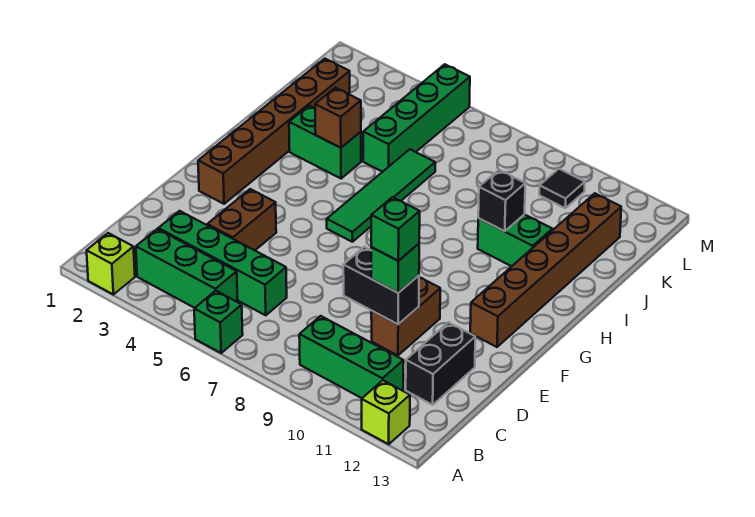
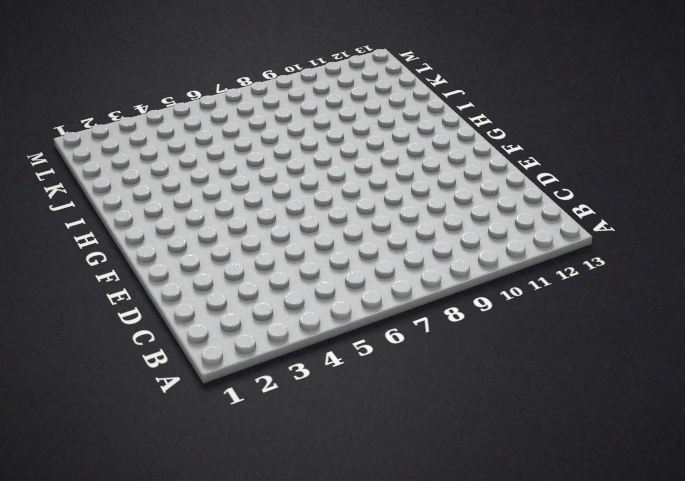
none -> lime 1x1 brick [87,233,135,294]
none -> green 1x1 brick [194,291,243,353]
none -> lime 1x1 brick [362,380,410,444]

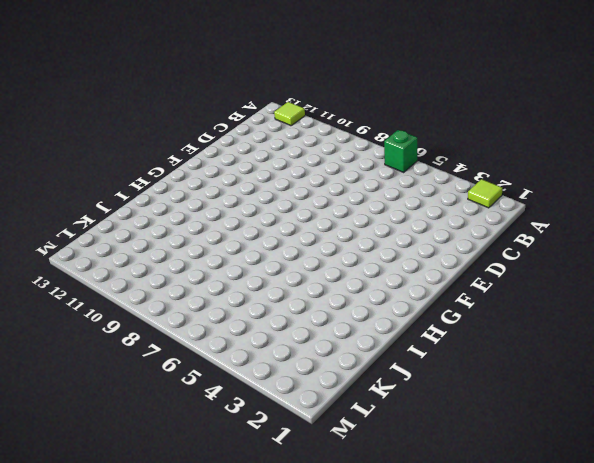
lime 1x1 tile [468,179,502,208] -> lime 1x1 brick [87,233,135,294]
lime 1x1 tile [274,102,305,126] -> lime 1x1 brick [362,380,410,444]
none -> green 1x3 brick [136,229,238,308]
none -> green 1x3 brick [299,316,404,398]
none -> green 1x4 brick [158,211,287,315]

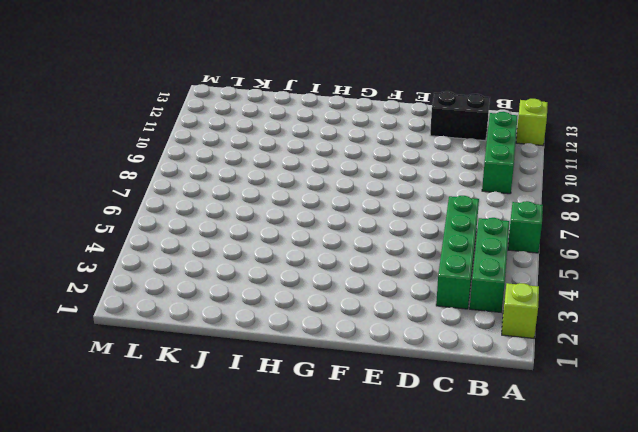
none -> brown 1x2 brick [207,189,276,250]
none -> brown 1x2 brick [371,277,440,355]
none -> brown 1x6 brick [198,59,350,204]

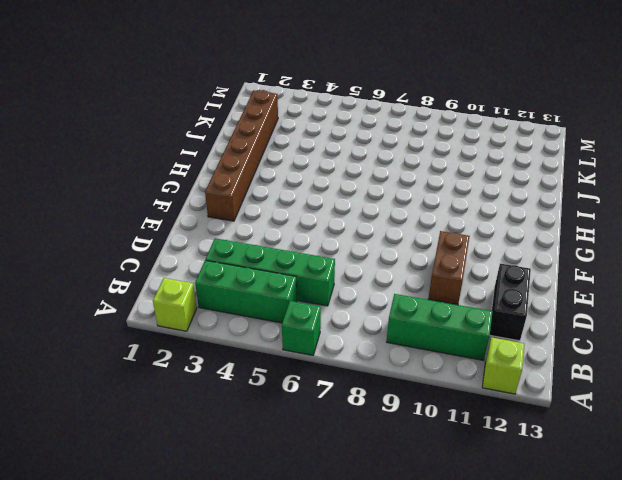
none -> brown 1x2 brick [207,189,276,250]
none -> brown 1x6 brick [470,193,621,347]
none -> green 1x4 tile [327,149,435,242]

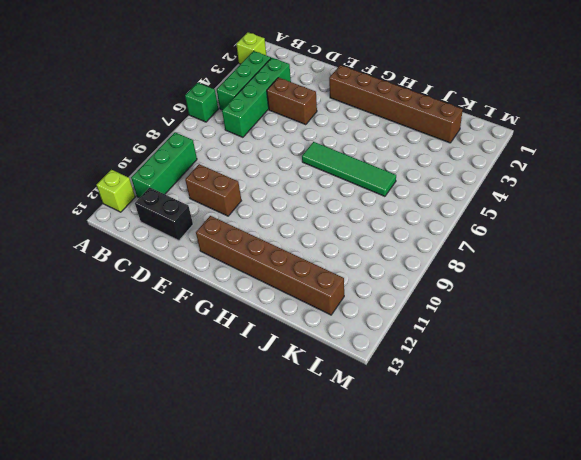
none -> green 1x2 brick [289,106,361,179]
none -> green 1x2 brick [478,214,552,266]
none -> green 1x4 brick [363,64,470,172]

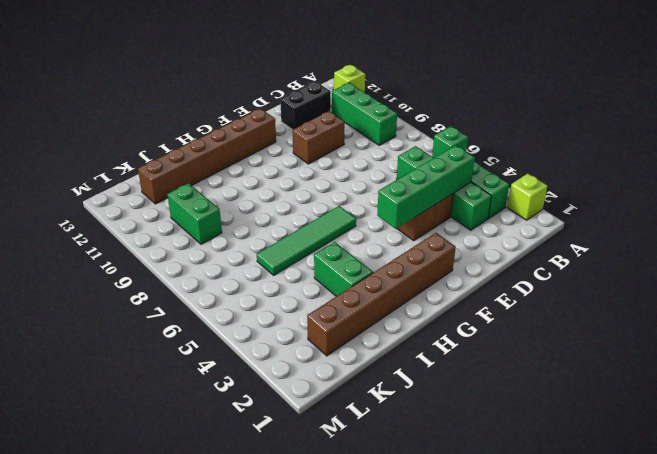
green 1x4 brick [377,145,475,229] -> green 1x4 brick moved to [363,64,470,172]
green 1x2 brick [167,183,222,244] -> green 1x2 brick moved to [478,214,552,266]
none -> black 1x1 tile [539,169,585,208]
none -> black 1x2 brick [343,247,419,324]
none -> brown 1x1 brick [315,88,361,148]

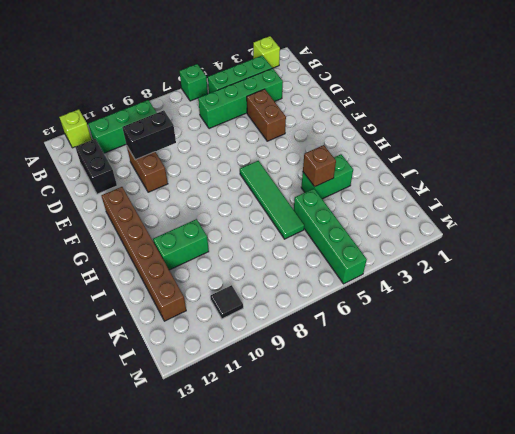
none -> brown 1x6 brick [198,59,350,204]
none -> black 1x1 brick [478,170,525,231]
none -> green 1x1 brick [371,244,419,293]

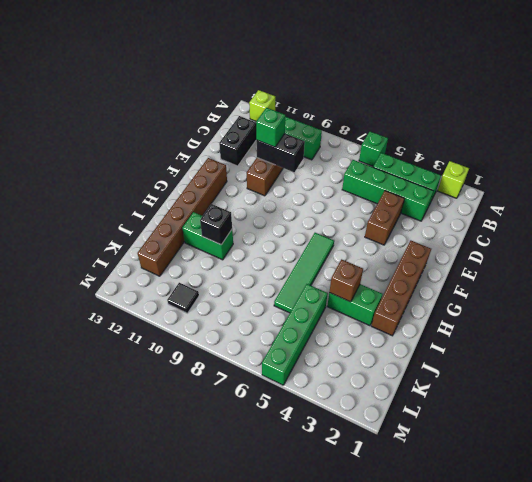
brown 1x4 brick [371,241,431,336] -> brown 1x6 brick [198,59,350,204]
none -> green 1x1 brick [371,197,420,261]

